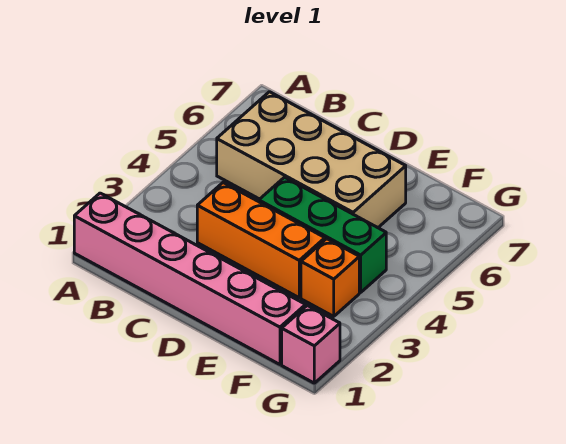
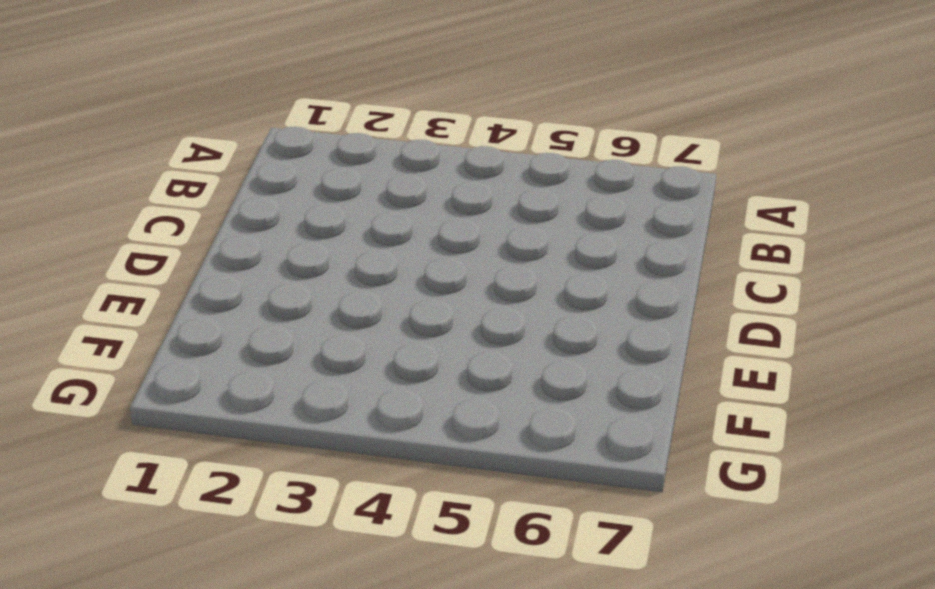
none -> pink 1x6 brick [74,193,306,364]
none -> tan 2x4 brick [217,92,406,228]

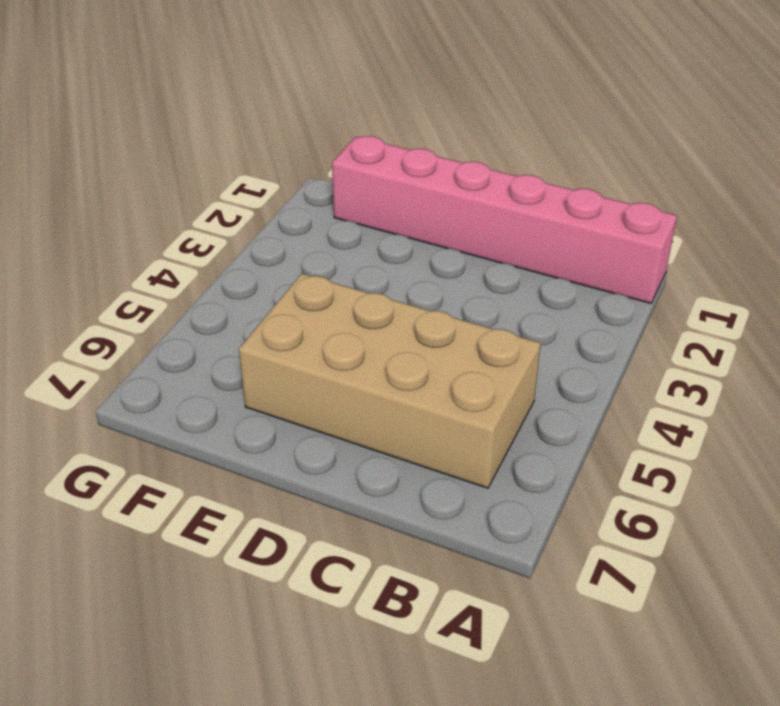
none -> orange 1x3 brick [197,183,325,298]
none -> green 1x3 brick [259,177,386,292]

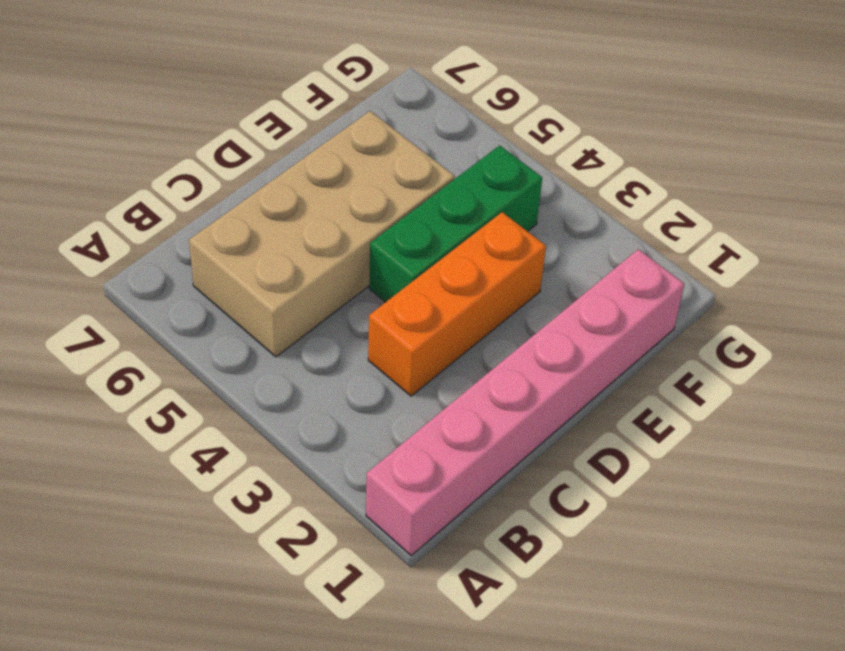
none -> orange 1x1 brick [301,239,359,316]
none -> pink 1x1 brick [282,305,340,383]

